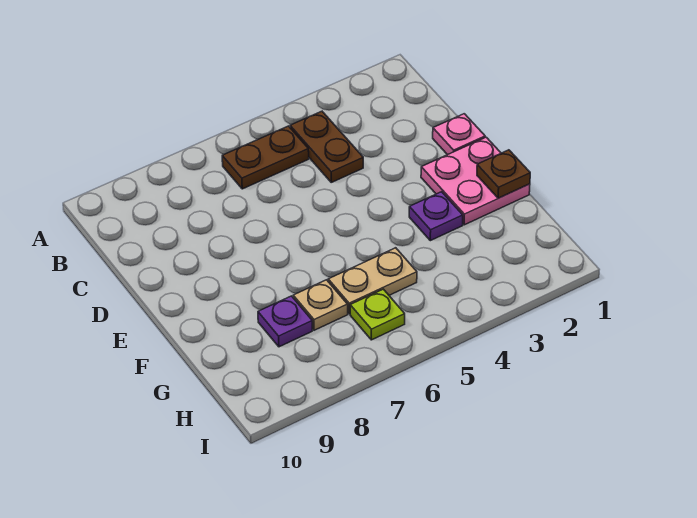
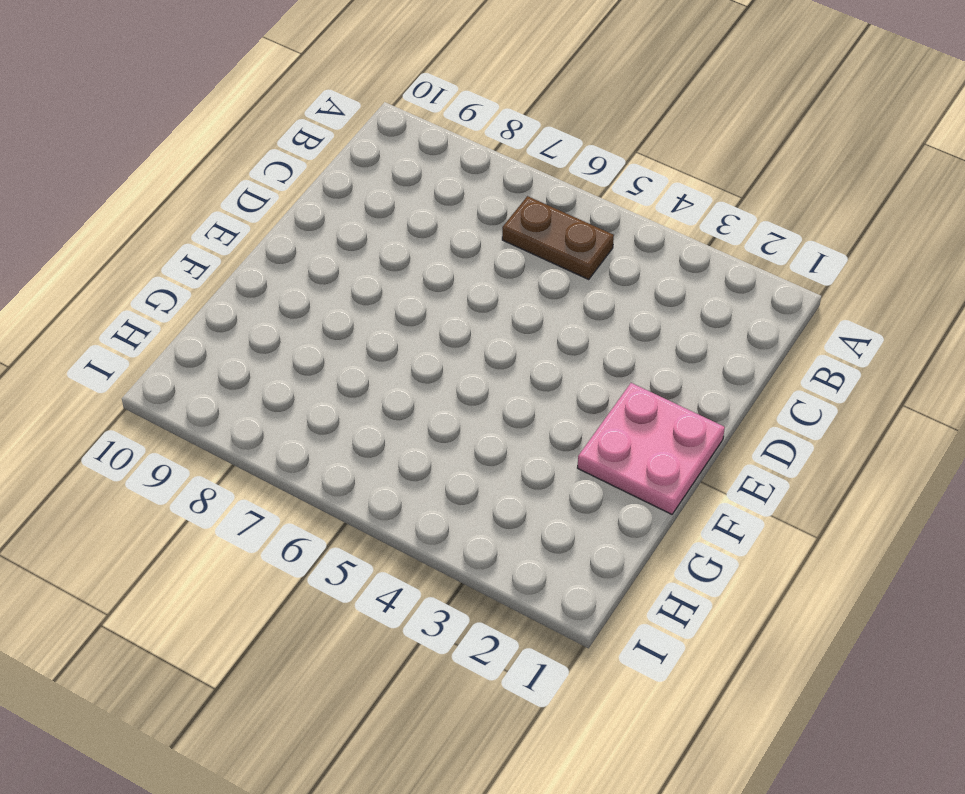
none -> brown 1x2 plate [290,111,363,182]
none -> pink 1x1 plate [433,114,485,155]

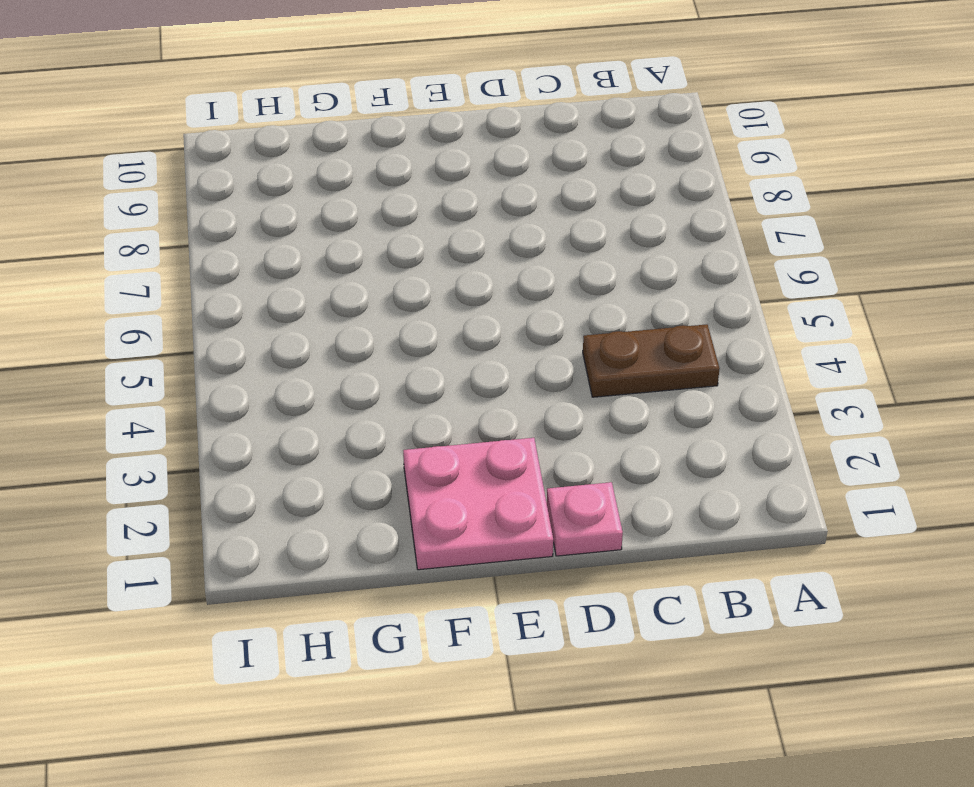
none -> brown 1x2 plate [222,126,309,189]
none -> purple 1x1 plate [409,192,463,241]

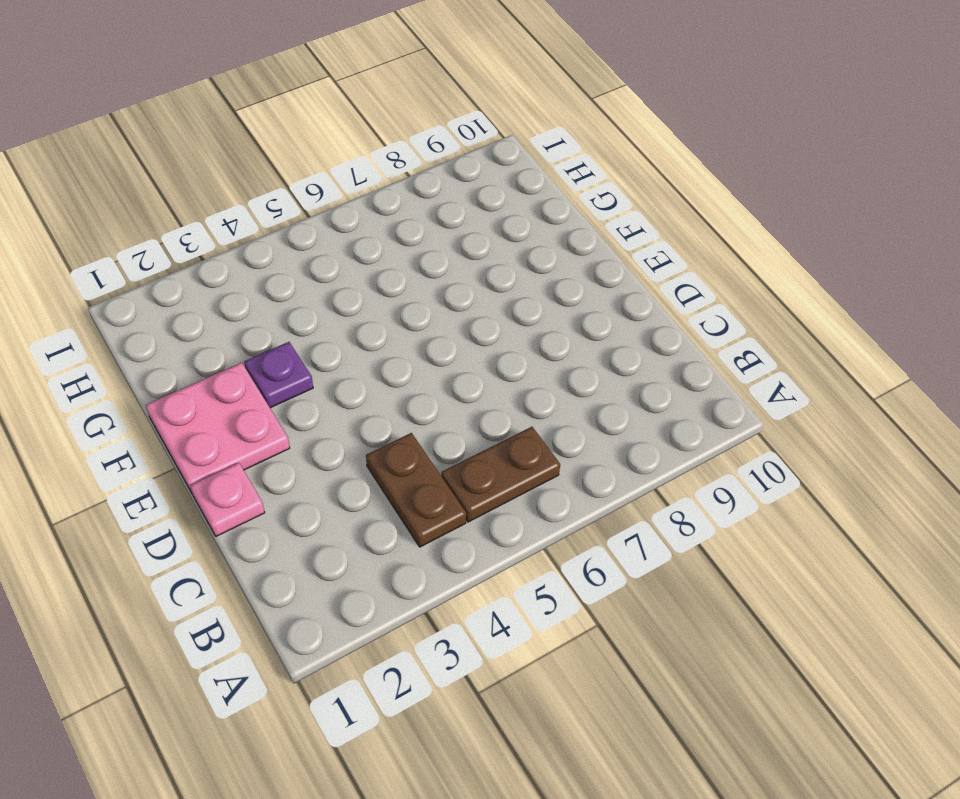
none -> tan 1x2 plate [328,248,417,314]
none -> tan 1x1 plate [293,280,348,330]

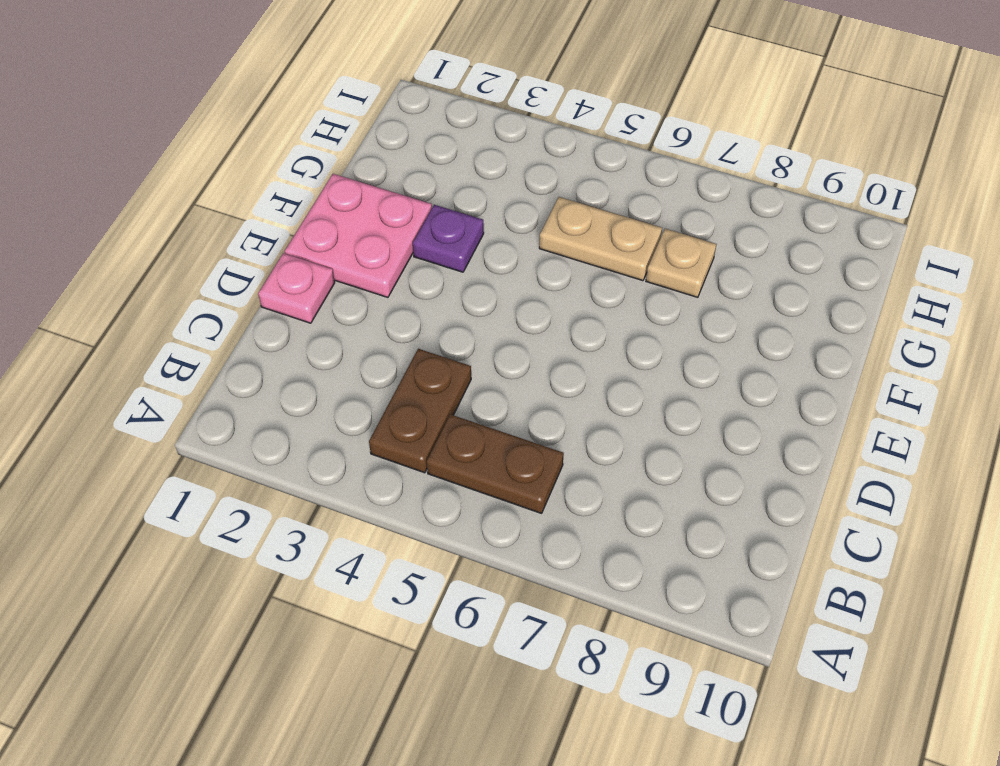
none -> purple 1x1 plate [258,296,312,347]
none -> lime 1x1 plate [350,289,405,340]

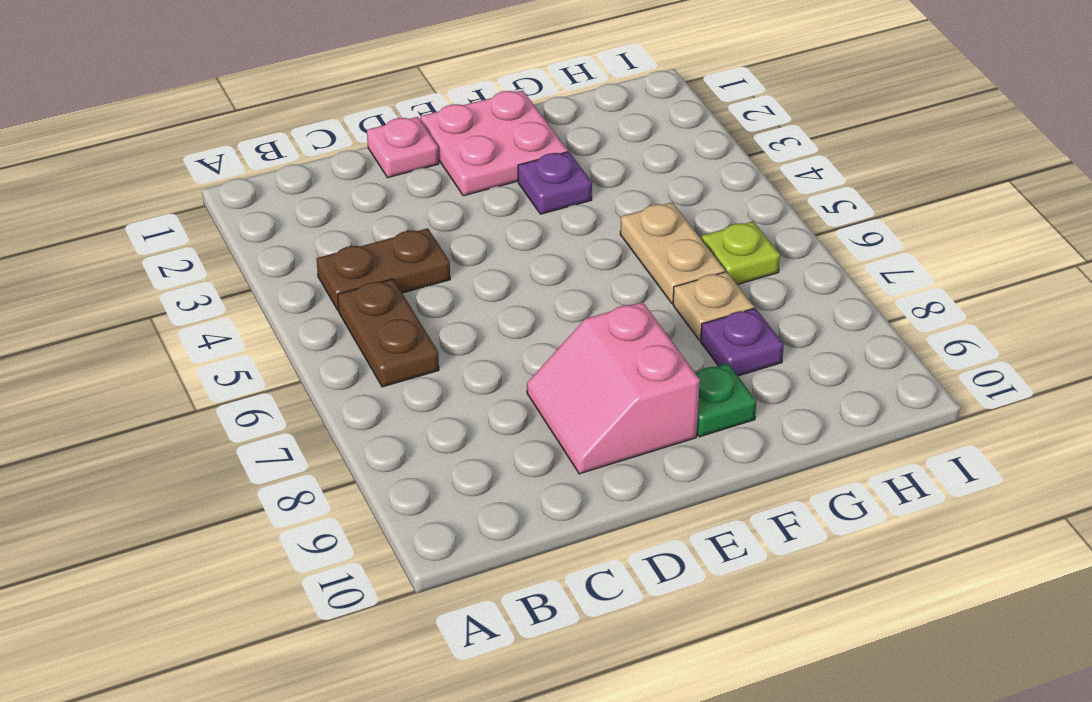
pink 2x2 slope [527,302,700,474] -> none
green 1x1 plate [695,363,756,437] -> none
none -> brown 1x1 plate [477,150,530,198]

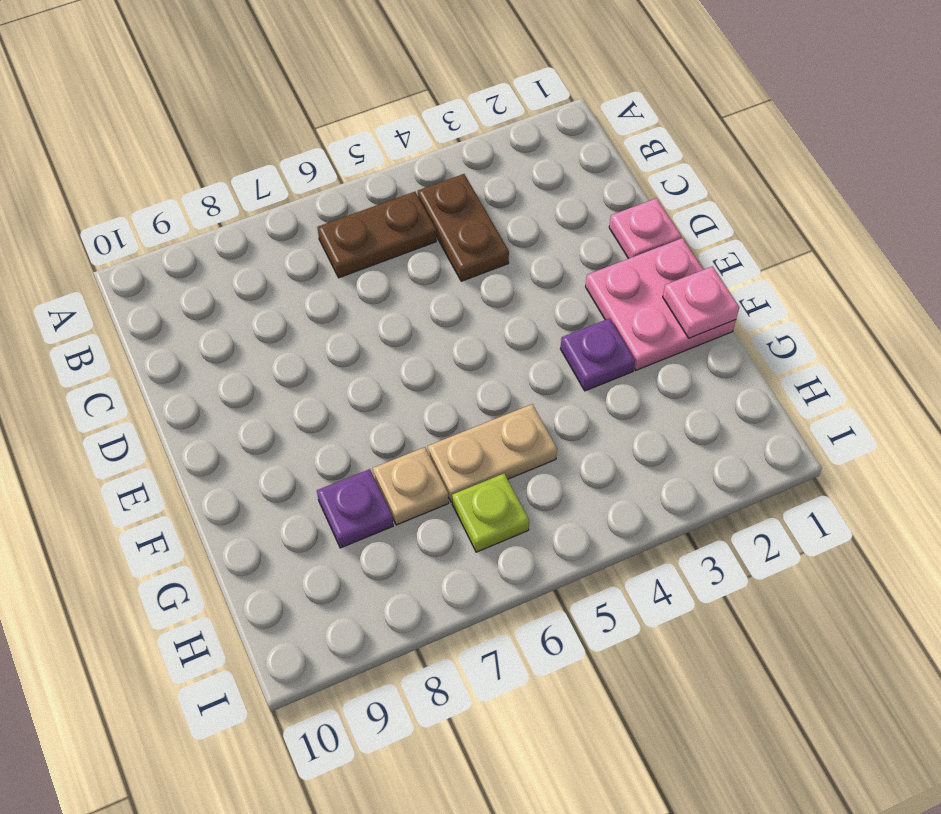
pink 1x1 plate [663,266,739,338] -> brown 1x1 plate [477,150,530,198]

